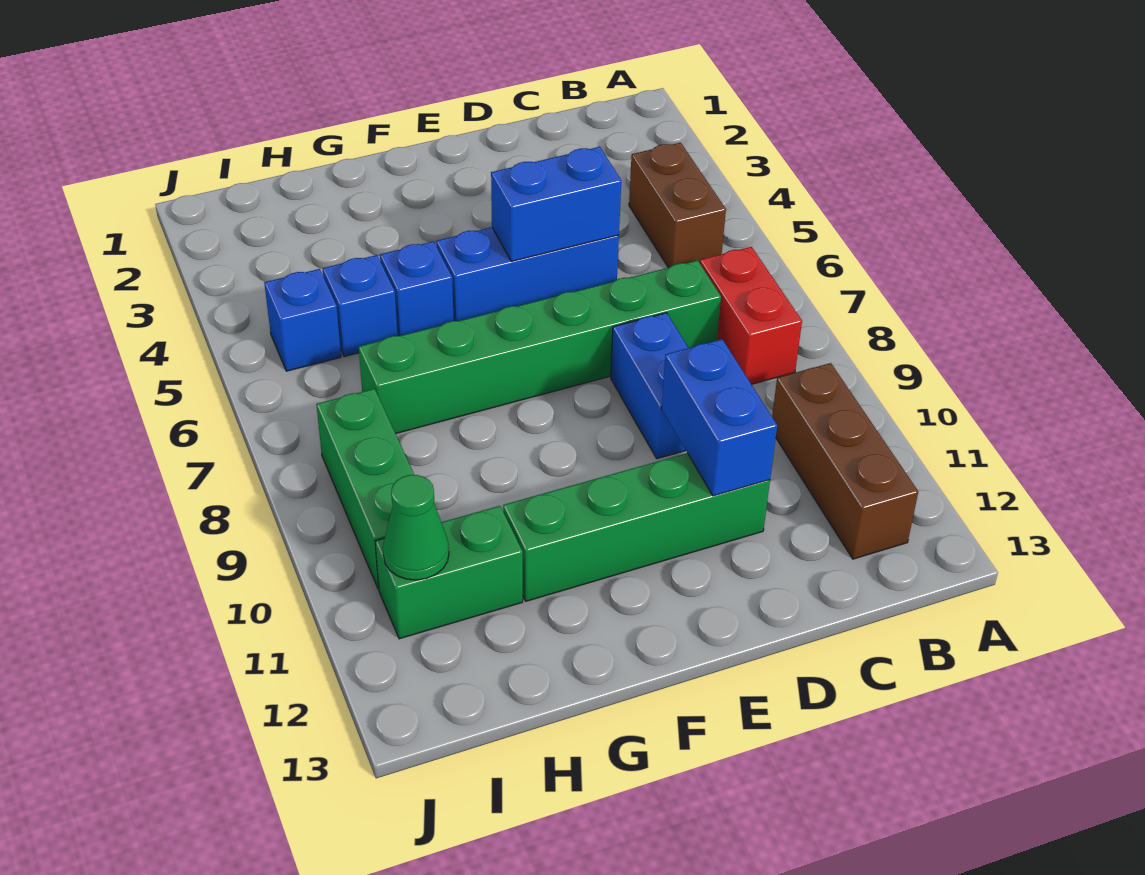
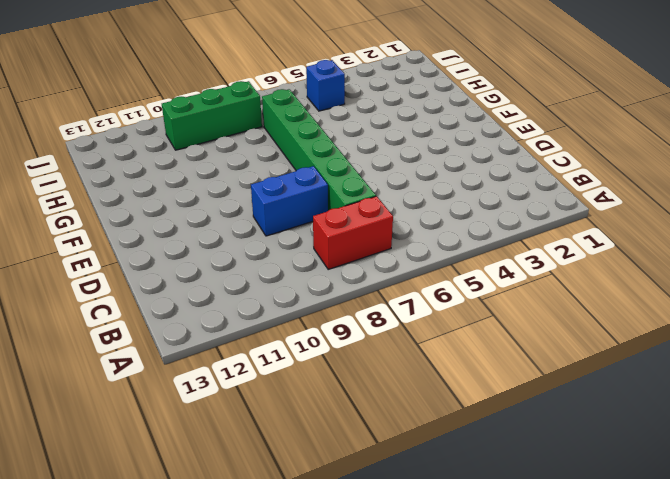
none -> brown 1x2 brick [629,143,726,268]
none -> brown 1x3 brick [772,363,918,559]
none -> blue 1x3 brick [436,227,619,321]

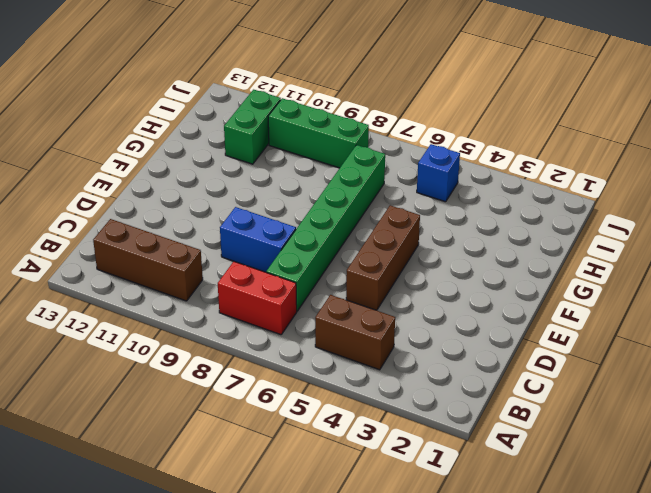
brown 1x3 brick [346,205,420,310] -> blue 1x3 brick [436,227,619,321]
none -> green 1x4 brick [503,453,770,601]
none -> blue 1x1 brick [380,241,454,336]
none -> blue 1x1 brick [323,255,398,357]

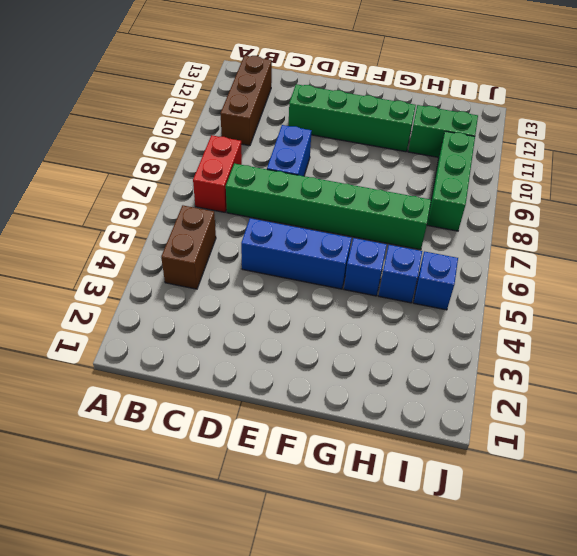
none -> blue 1x2 brick [491,147,621,261]
none -> blue 1x2 brick [662,339,777,496]
none -> green 1x1 cone [383,475,449,580]

